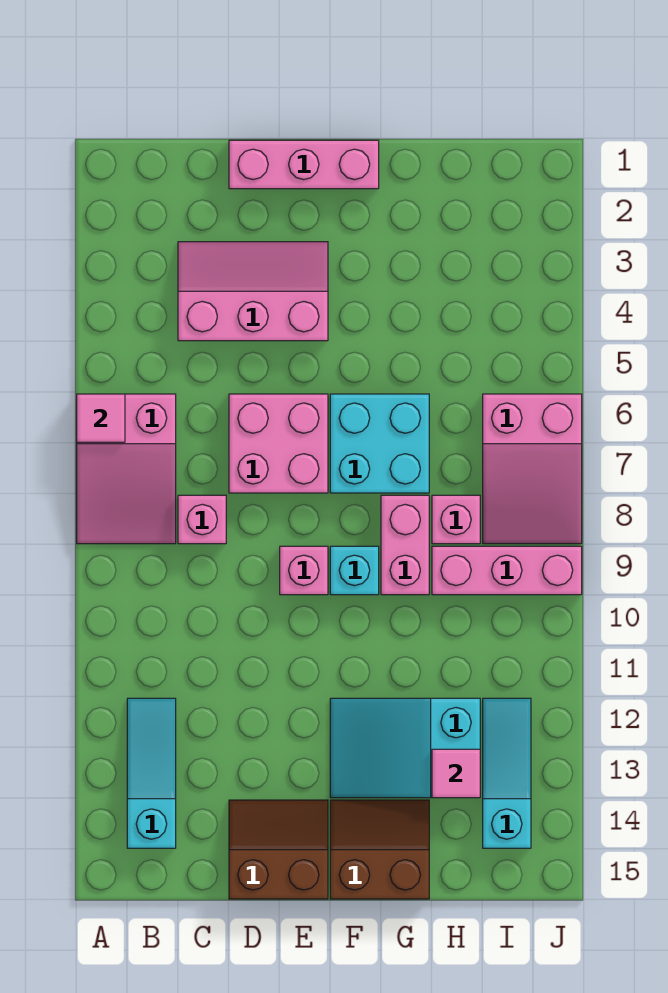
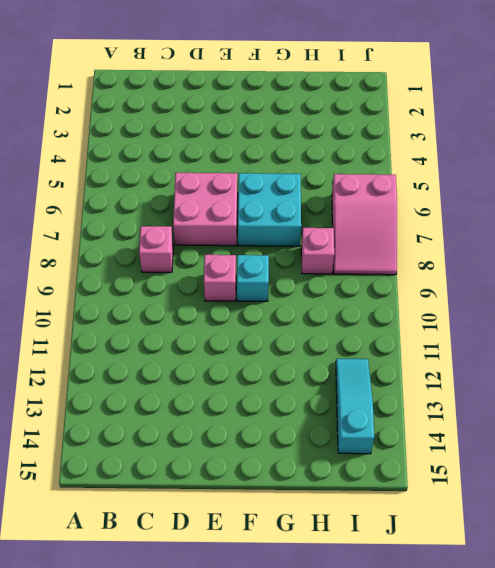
none -> pink 2x3 slope [77,394,176,544]
none -> cyan 1x3 slope [127,698,176,848]
none -> pink 2x3 slope [178,242,328,341]

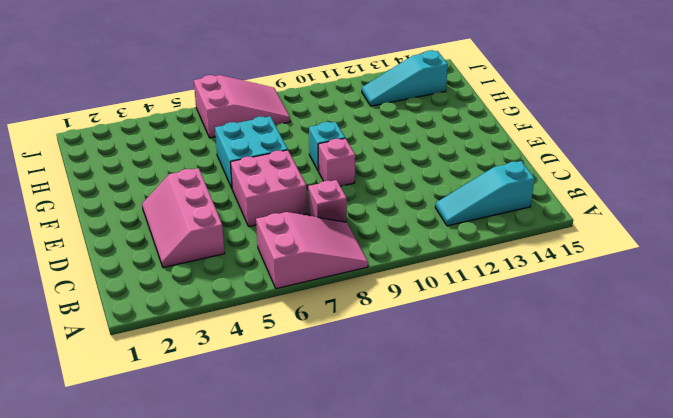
none -> pink 1x3 brick [229,140,379,189]
none -> brown 2x2 slope [229,800,328,899]
none -> cyan 2x3 slope [330,698,480,798]

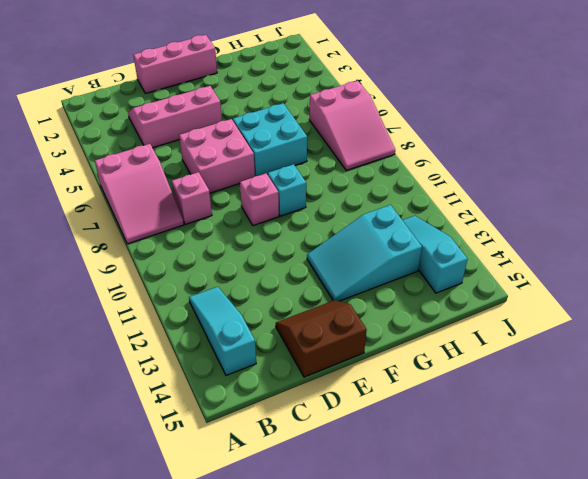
none -> brown 2x2 slope [330,800,429,899]
none -> pink 1x2 brick [381,495,429,595]
none -> pink 1x1 brick [432,495,480,544]

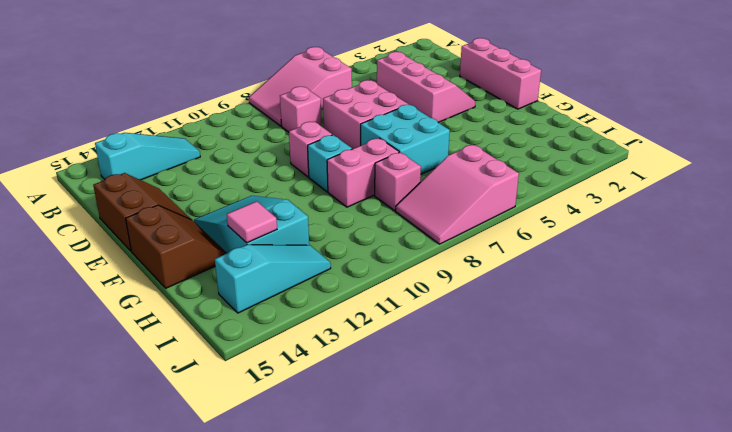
none -> pink 1x3 brick [432,546,582,595]
none -> pink 1x1 tile [77,394,125,442]

